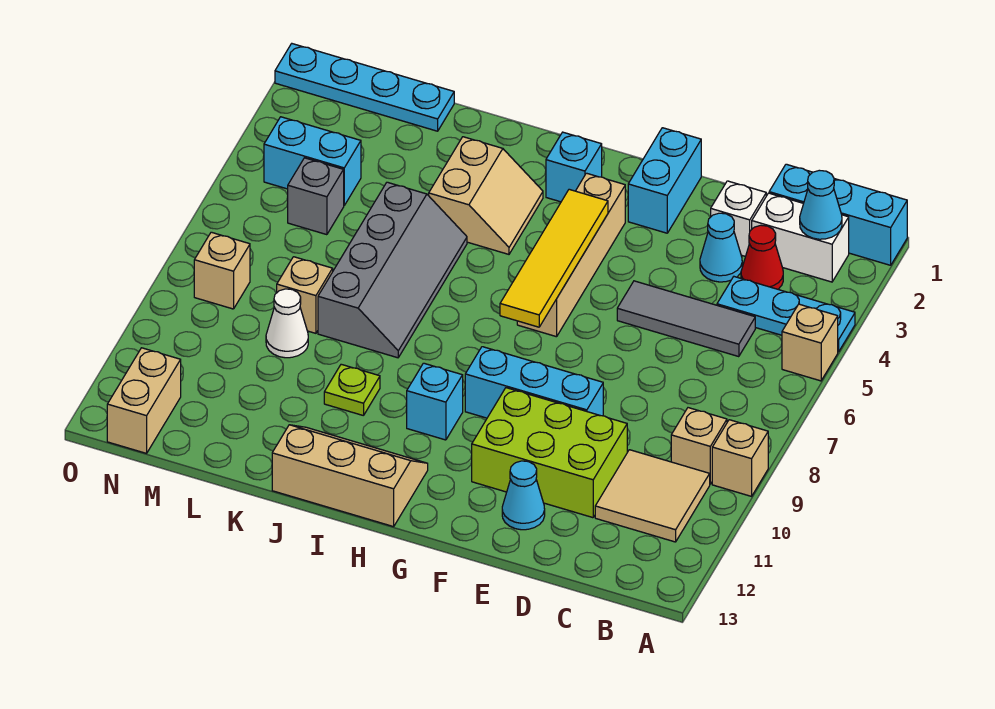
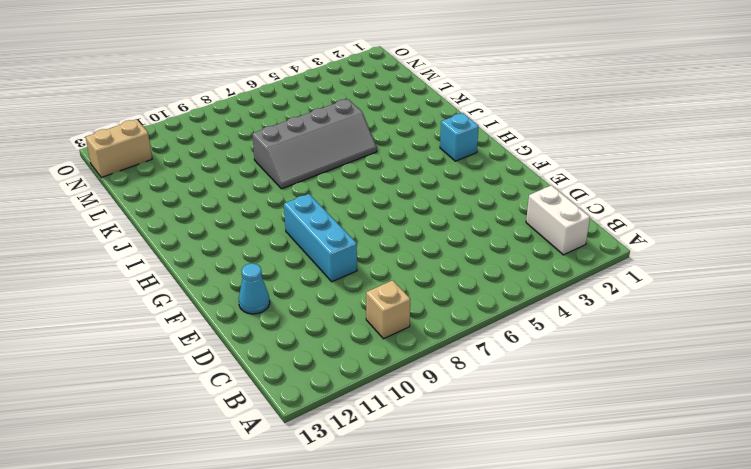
none -> cyan 1x3 brick [769,164,907,265]
none -> cyan 1x3 plate [717,277,855,352]
none -> tan 1x1 brick [782,304,838,381]
none -> tan 1x1 brick [712,420,768,496]

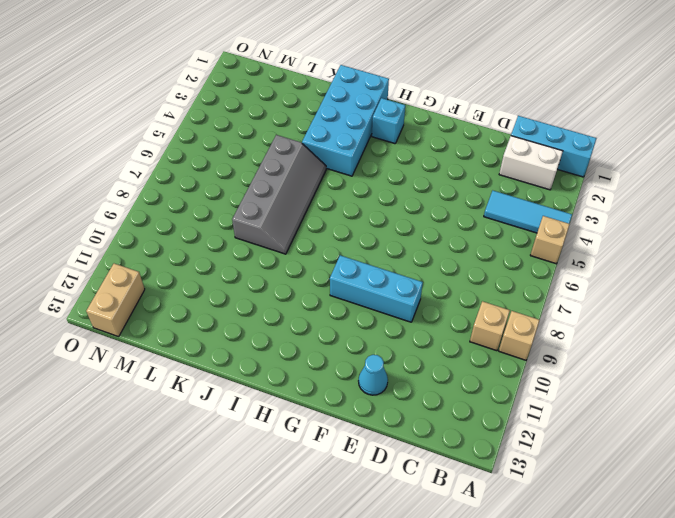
cyan 1x3 tile [484,191,572,233] -> cyan 1x3 plate [717,277,855,352]
cyan 2x4 brick [302,65,389,176] -> tan 2x2 slope [429,137,543,254]
none -> tan 2x2 tile [595,450,710,542]
none -> red 1x1 cone [741,225,783,289]
none -> grey 1x3 tile [617,281,755,357]
none -> white 1x1 brick [711,181,766,257]

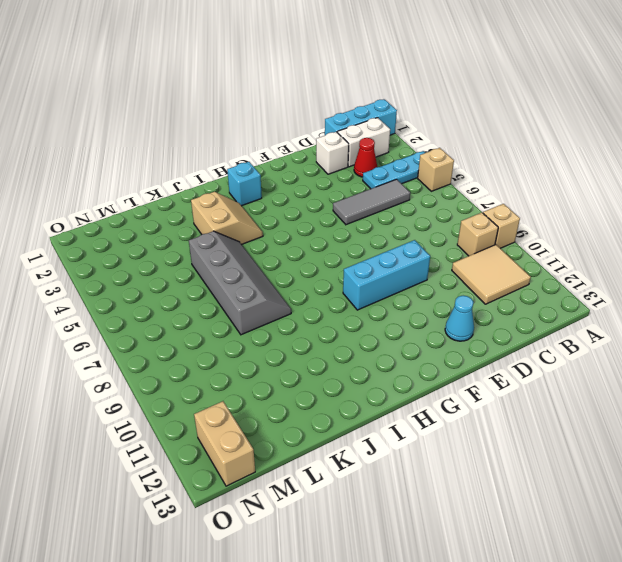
none -> cyan 1x1 cone [700,213,742,282]
none -> lime 2x3 brick [472,388,627,518]
none -> cyan 1x2 brick [628,128,701,233]
none -> tan 1x4 brick [517,173,625,337]

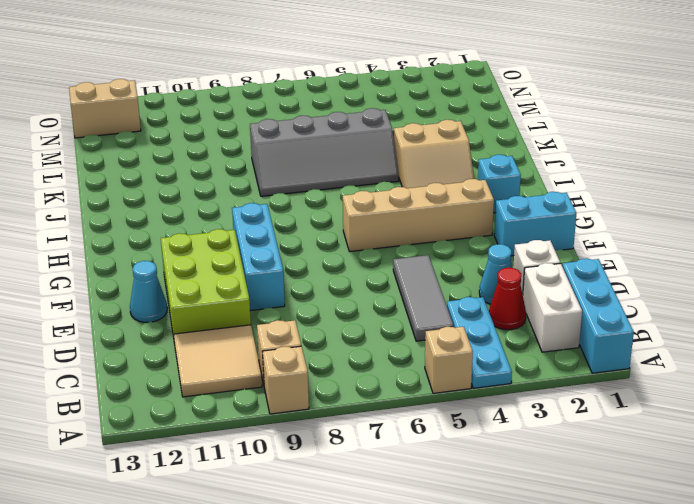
none -> cyan 1x1 brick [407,363,463,440]
none -> tan 2x3 slope [272,425,428,527]
none -> lime 1x1 plate [324,364,380,416]
none -> cyan 1x4 plate [275,44,454,131]

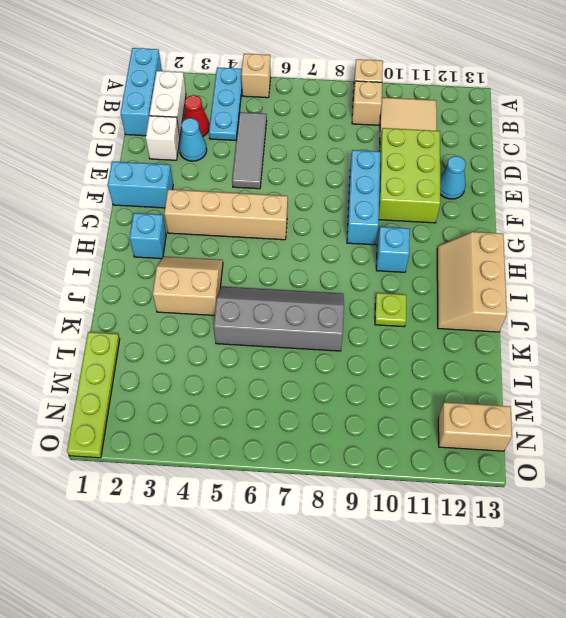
lime 1x4 plate [67,332,120,458] -> cyan 1x4 plate [275,44,454,131]
none -> tan 1x1 brick [277,257,333,333]
none -> white 1x1 cone [266,289,308,358]
none -> cyan 1x2 brick [264,117,361,205]
none -> grey 1x1 brick [288,158,344,235]

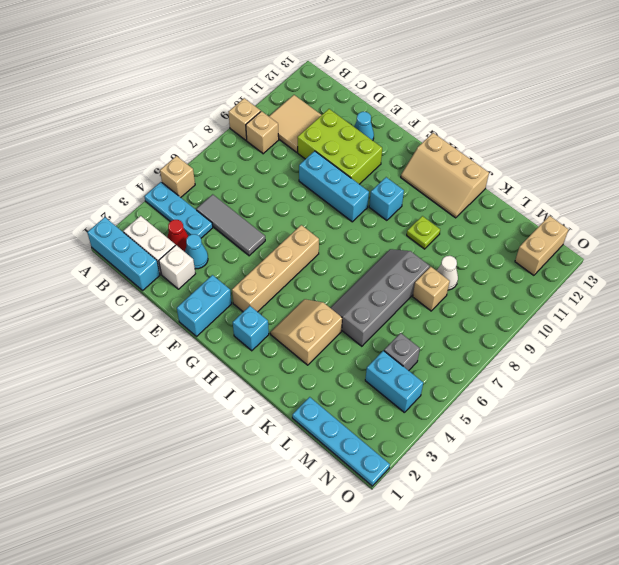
none -> tan 1x1 brick [194,232,250,309]
none -> cyan 1x1 cone [800,170,842,239]
none -> yellow 1x4 tile [500,189,608,327]

